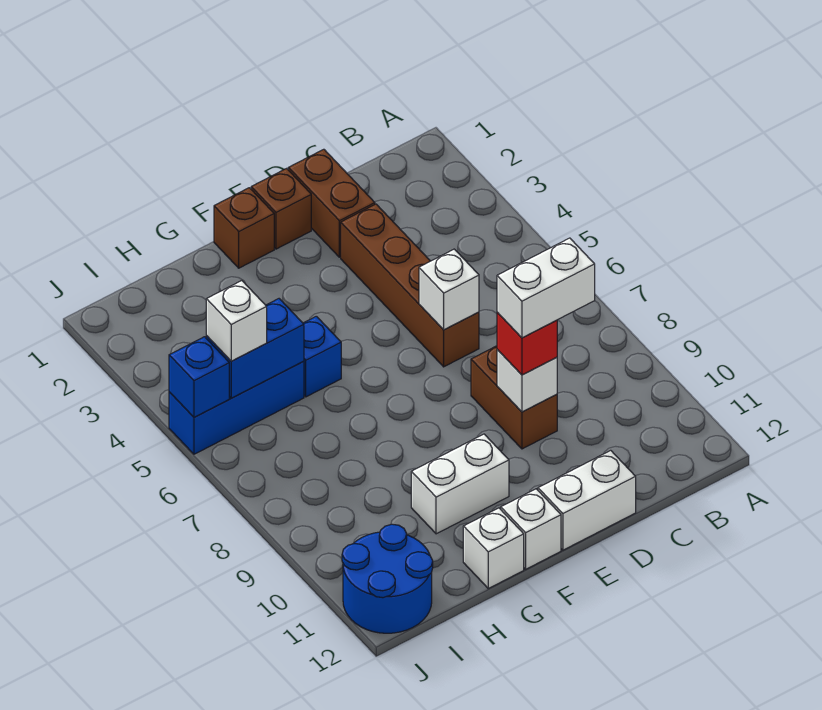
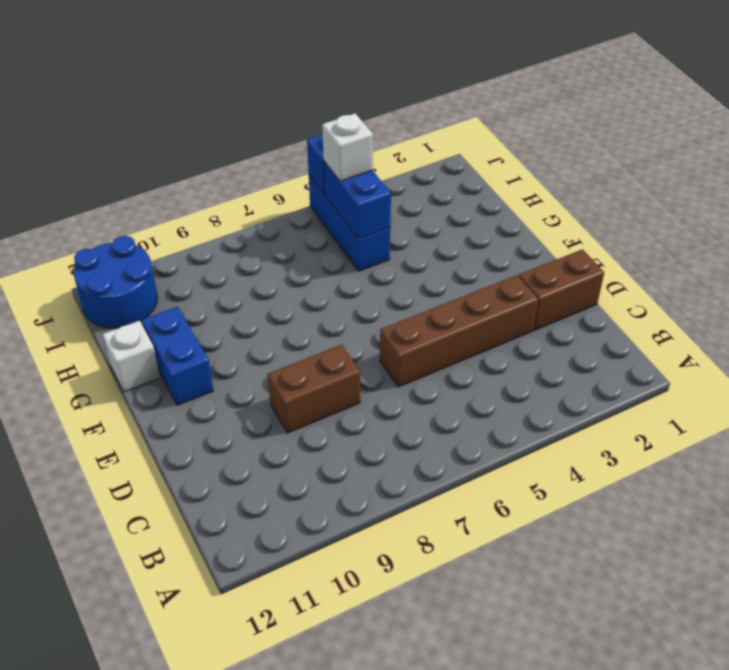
blue 1x2 brick [142,307,214,405] -> none
none -> white 1x2 brick [538,450,636,550]
none -> brown 1x1 brick [251,168,311,249]
none -> brown 1x1 brick [214,188,274,268]

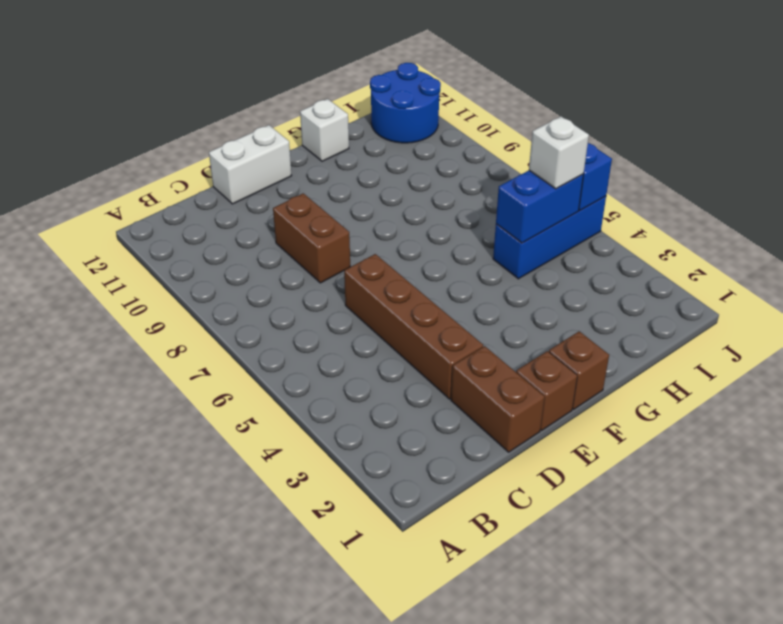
none -> white 1x2 brick [411,434,509,534]
none -> white 1x1 brick [501,489,561,569]
none -> blue 1x1 brick [303,316,341,397]

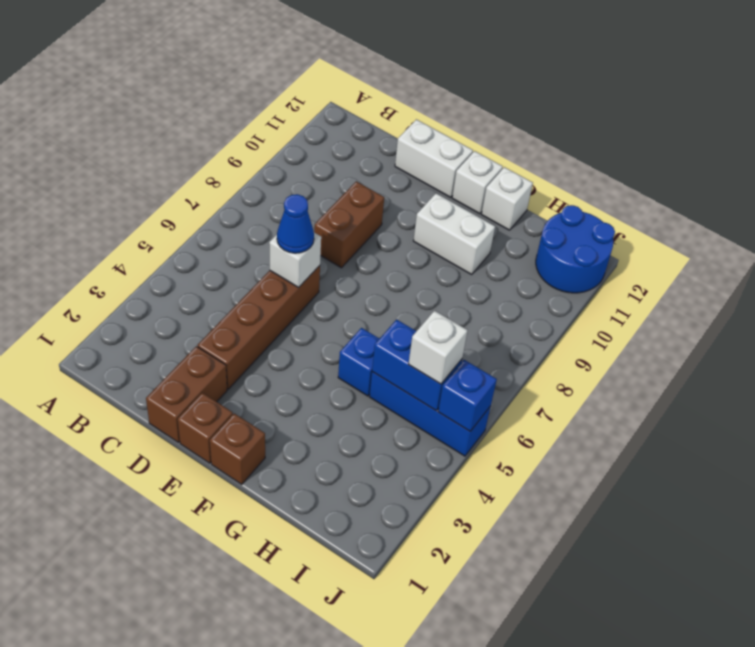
blue 1x1 cone [277,194,314,253] -> none
none -> white 1x1 brick [497,349,557,412]
none -> red 1x1 brick [497,313,557,375]
none -> white 1x2 brick [497,238,595,338]

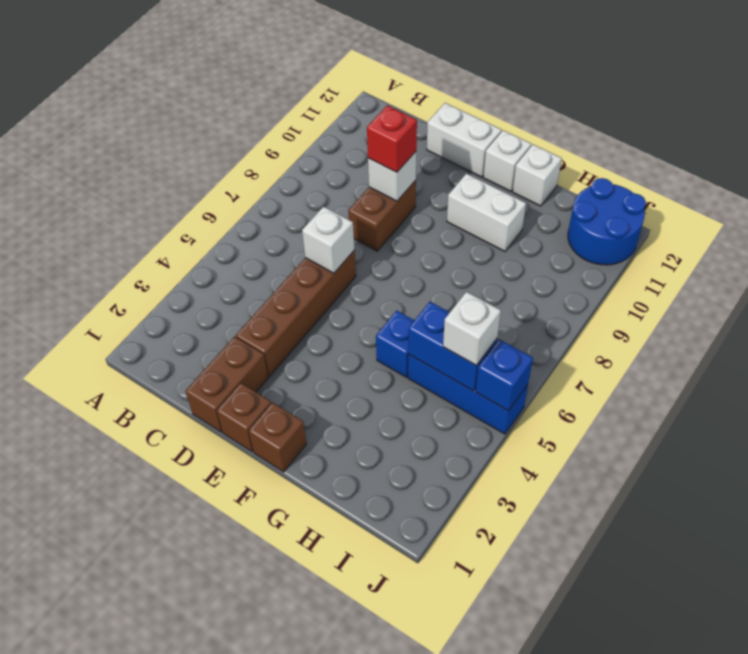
none -> white 1x2 brick [497,238,595,338]

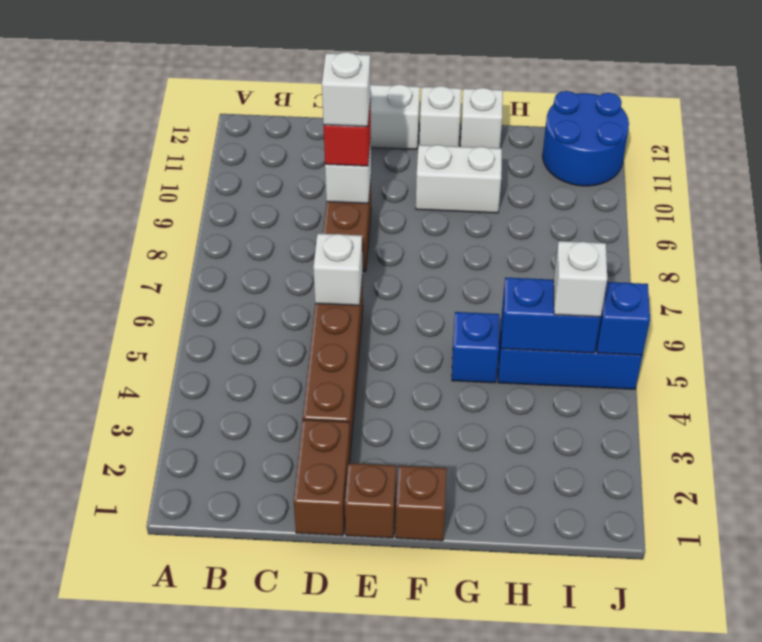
white 1x1 brick [322,52,370,127] -> white 1x2 brick [497,238,595,338]

